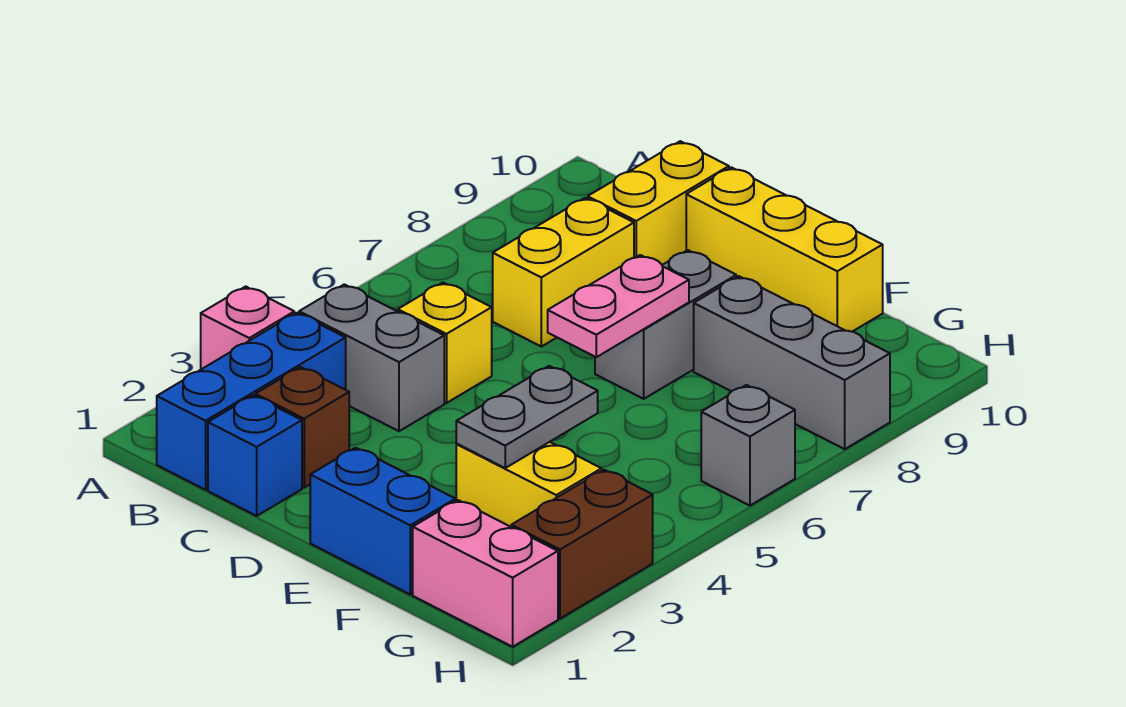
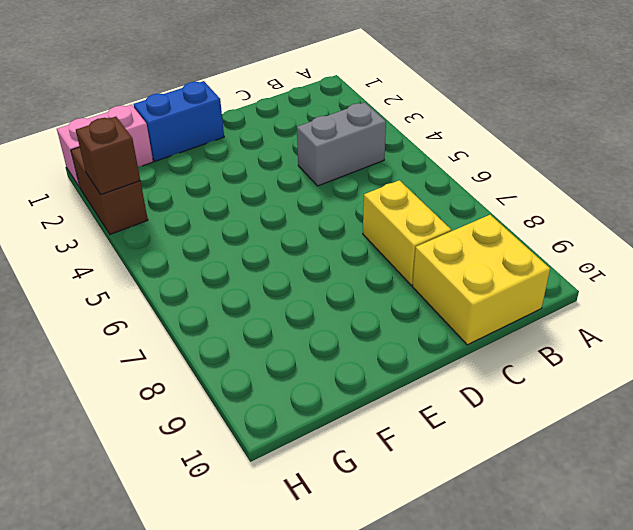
yellow 2x2 brick [413,215,550,345] -> yellow 1x2 brick [588,141,729,265]
brown 1x1 brick [76,117,140,194] -> brown 1x1 brick moved to [255,367,349,488]
none -> pink 1x1 brick [201,287,294,369]
none -> blue 1x3 brick [157,313,346,490]
none -> blue 1x1 brick [208,395,302,516]

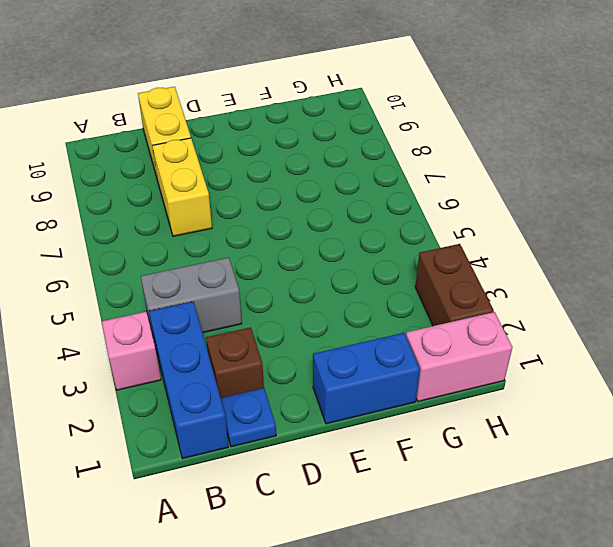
blue 1x1 plate [221,388,276,447] -> blue 1x1 brick [208,395,302,516]
none -> yellow 1x1 brick [398,283,492,403]
none -> yellow 1x3 brick [686,167,883,332]
none -> grey 1x2 brick [595,250,736,399]

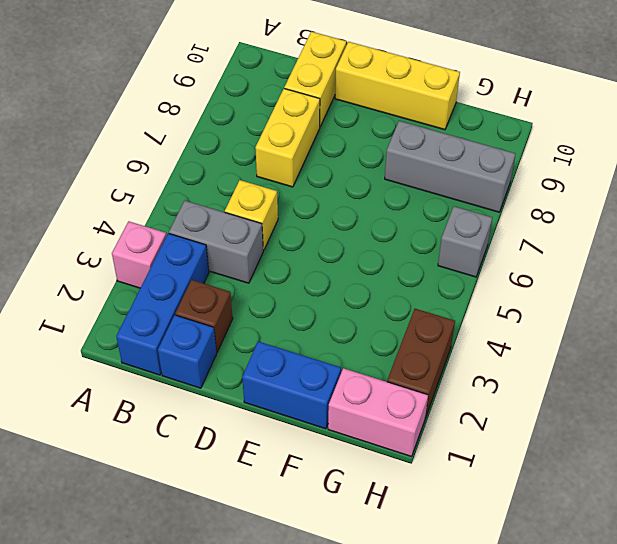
none -> grey 1x2 brick [595,250,736,399]
none -> yellow 1x2 brick [456,442,602,527]
none -> pink 1x2 plate [548,255,689,357]

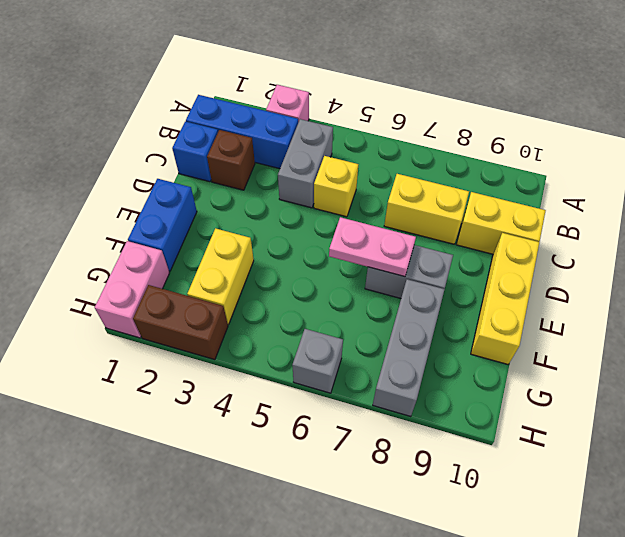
none -> grey 1x2 plate [456,366,598,468]

